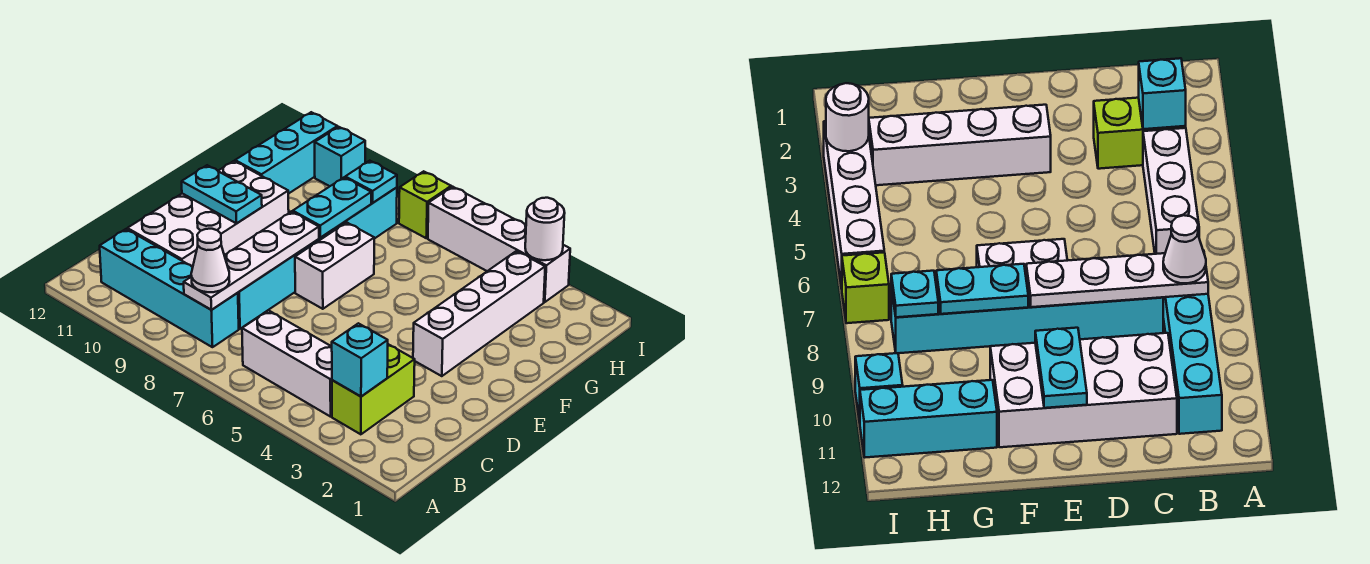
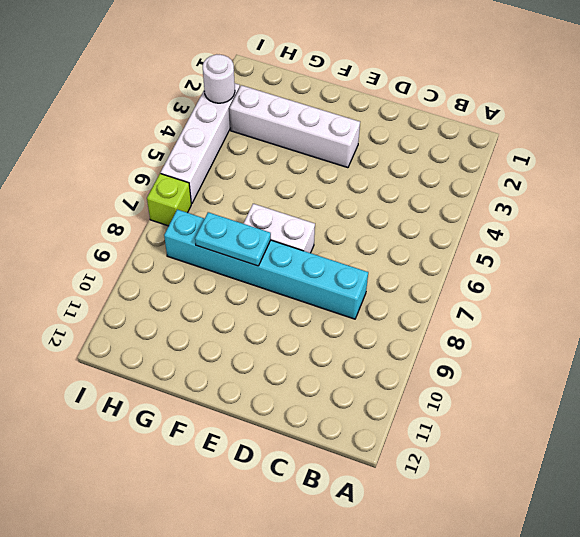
none -> lime 1x2 brick [332,344,415,434]
none -> white 1x3 brick [242,311,332,417]
none -> cyan 1x4 brick [100,229,239,347]

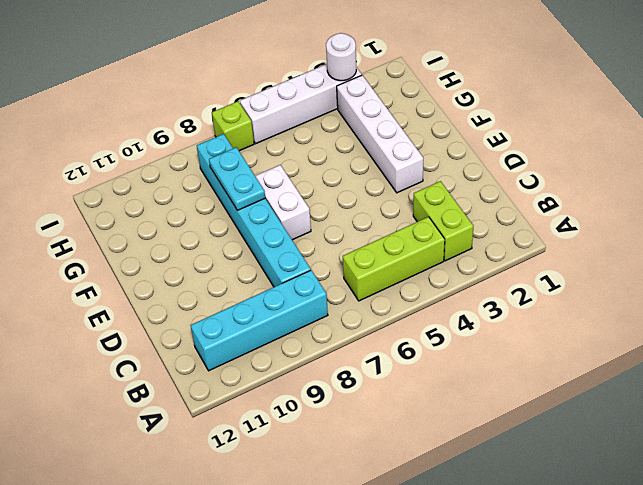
lime 1x3 brick [343,217,445,301] -> white 1x3 brick [242,311,332,417]
none -> white 2x4 brick [127,161,289,267]
none -> cyan 1x3 brick [235,112,337,194]
none -> cyan 1x1 brick [315,127,365,186]

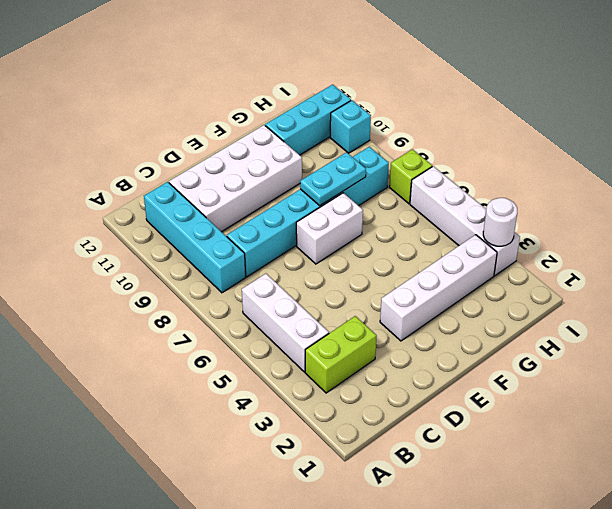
none -> cyan 1x1 brick [332,323,388,397]
none -> white 1x4 plate [184,211,319,310]
none -> cyan 1x2 plate [182,165,262,223]

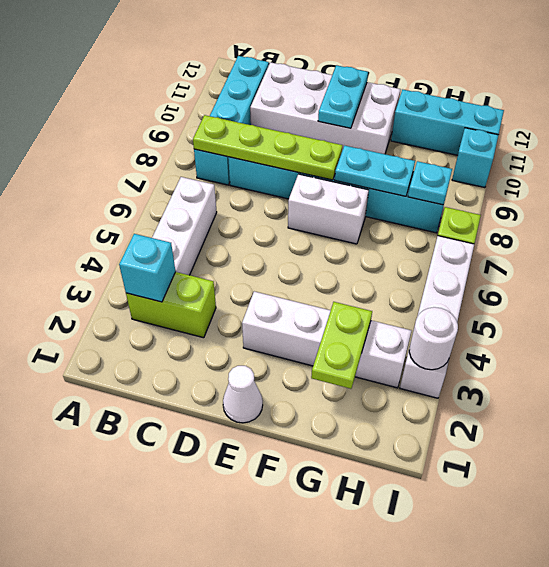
lime 1x4 plate [193,115,342,180] -> white 1x4 plate [184,211,319,310]
white 1x1 cone [223,366,263,423] -> white 1x1 cone moved to [191,229,230,292]
lime 1x2 plate [311,302,372,389] -> none

